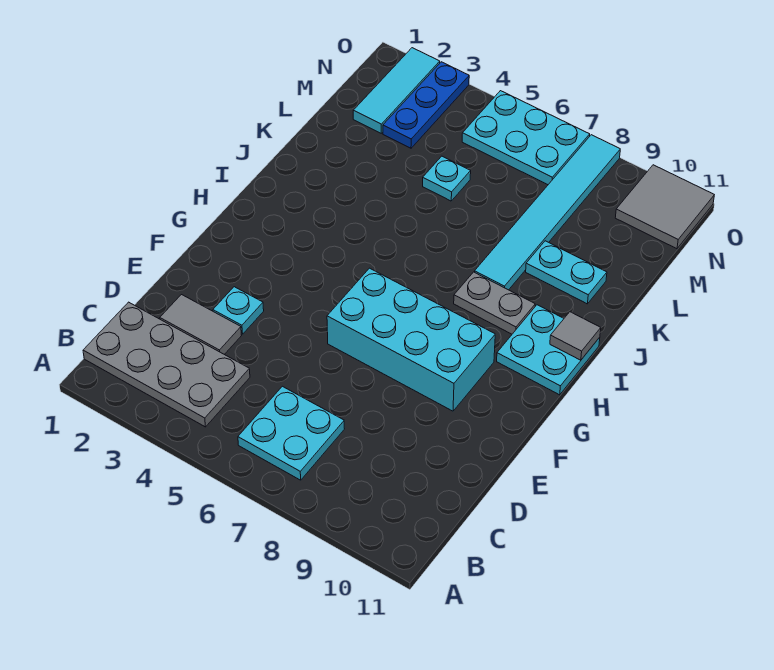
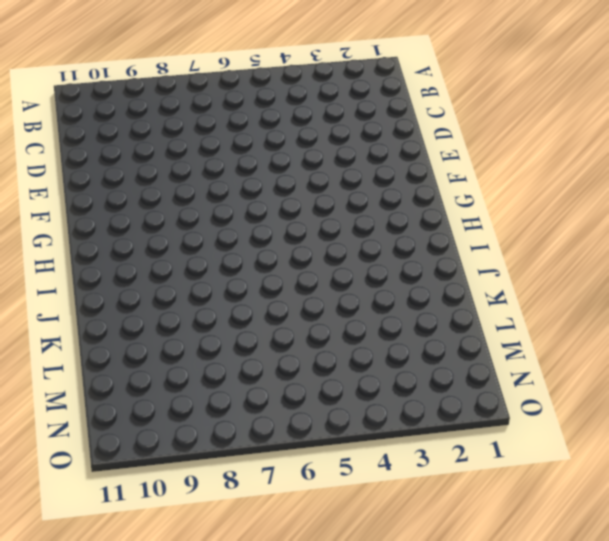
none -> grey 2x4 plate [83,302,250,427]
none -> cyan 2x2 plate [238,386,344,480]
none -> grey 1x2 tile [160,295,241,354]

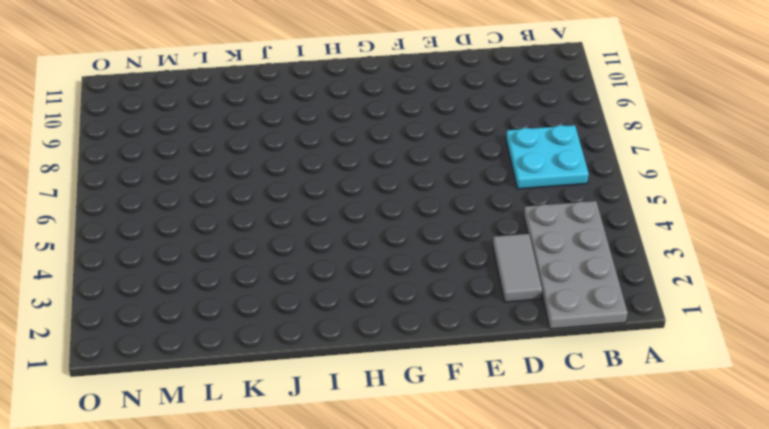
none -> cyan 1x1 plate [213,287,264,334]
none -> cyan 2x4 brick [327,268,495,411]
none -> cyan 2x2 plate [497,305,600,395]

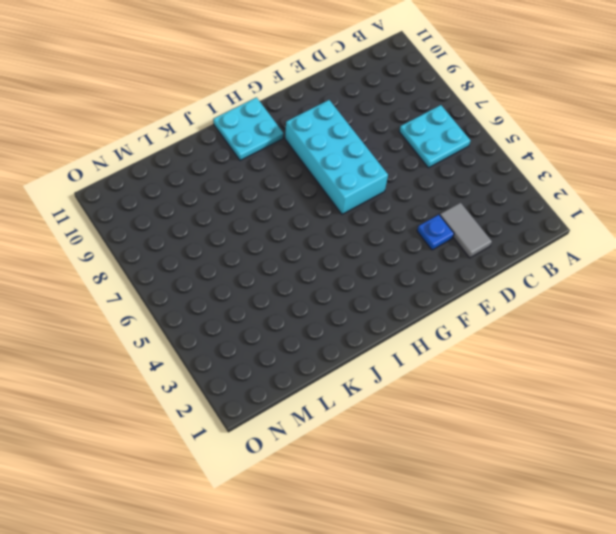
blue 1x1 plate [417,215,454,250] -> cyan 1x1 plate [213,287,264,334]
none -> grey 2x4 plate [83,302,250,427]
none -> grey 1x2 plate [454,272,535,334]
none -> cyan 1x6 tile [475,135,620,290]

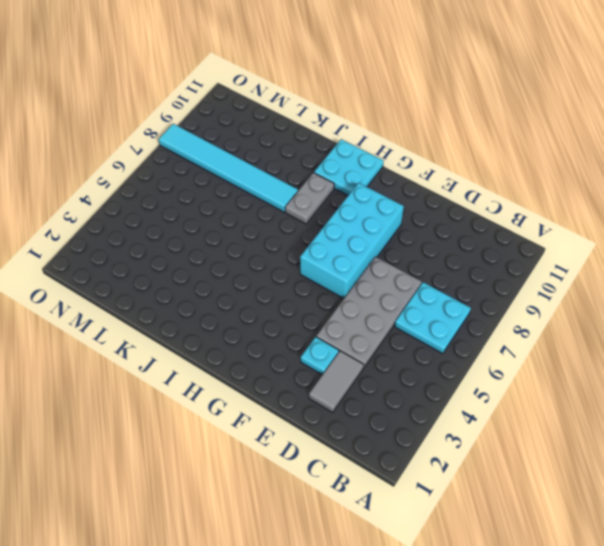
grey 2x4 plate [316,257,422,368] -> grey 2x4 plate moved to [83,302,250,427]
none -> cyan 1x2 plate [526,241,607,304]
none -> cyan 1x1 plate [423,156,471,201]
none -> cyan 1x3 tile [353,48,440,133]

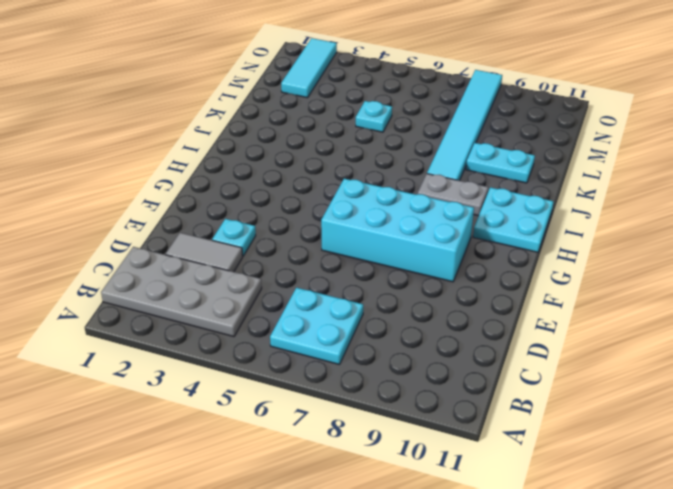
none -> blue 1x3 plate [383,62,469,148]
none -> cyan 2x3 plate [462,91,590,185]
none -> grey 2x2 tile [615,165,714,249]

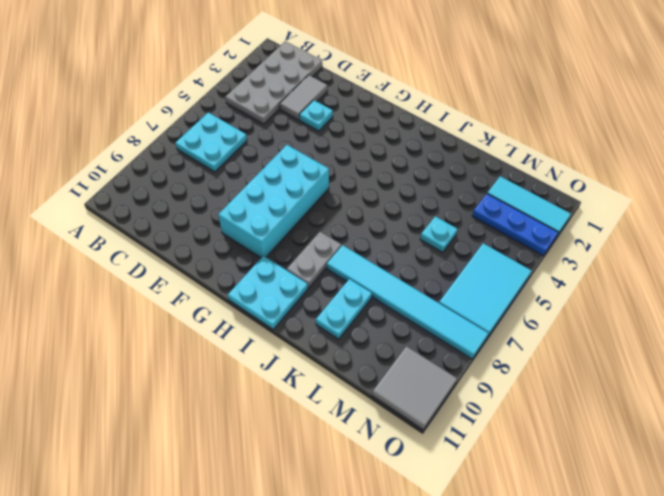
cyan 2x3 tile [439,243,531,337] -> cyan 2x3 plate [462,91,590,185]
none -> grey 1x1 tile [550,312,601,360]

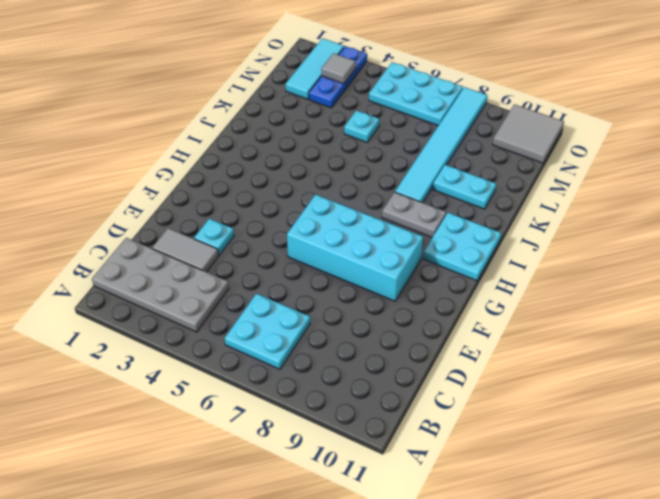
grey 1x1 tile [321,53,356,84] -> grey 1x1 tile moved to [550,312,601,360]

